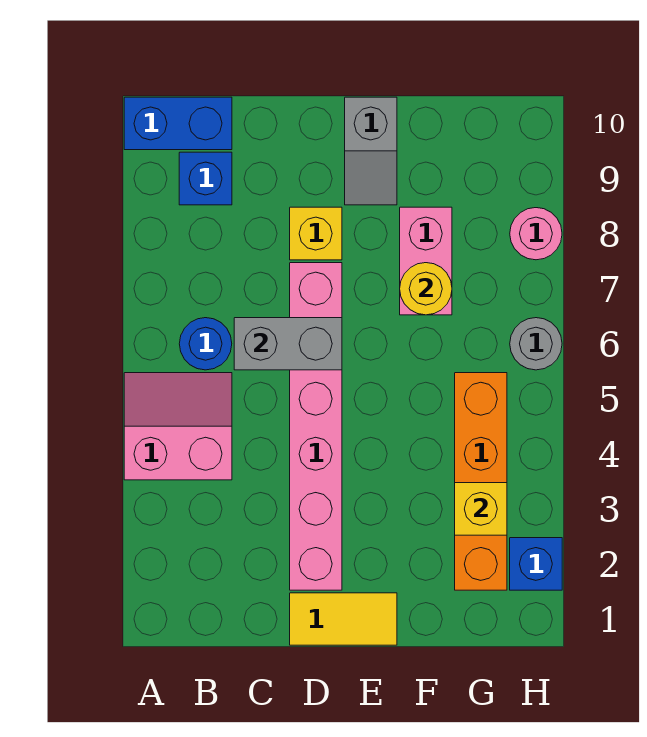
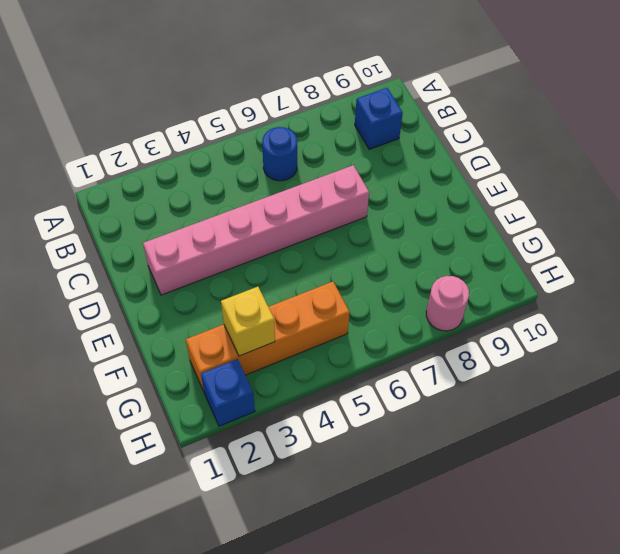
none -> pink 2x2 slope [124,373,232,480]
none -> blue 1x2 brick [124,97,232,150]
none -> yellow 1x2 tile [290,593,397,645]

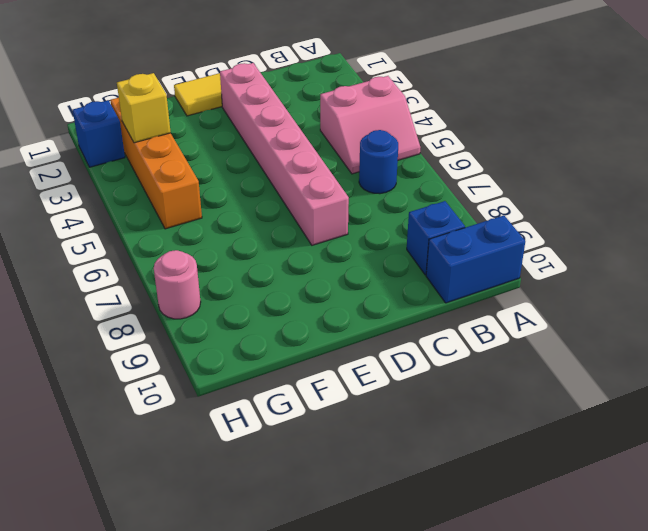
none -> yellow 1x1 brick [290,207,342,260]
none -> grey 1x2 slope [345,97,397,205]
none -> pink 1x2 brick [400,207,452,315]

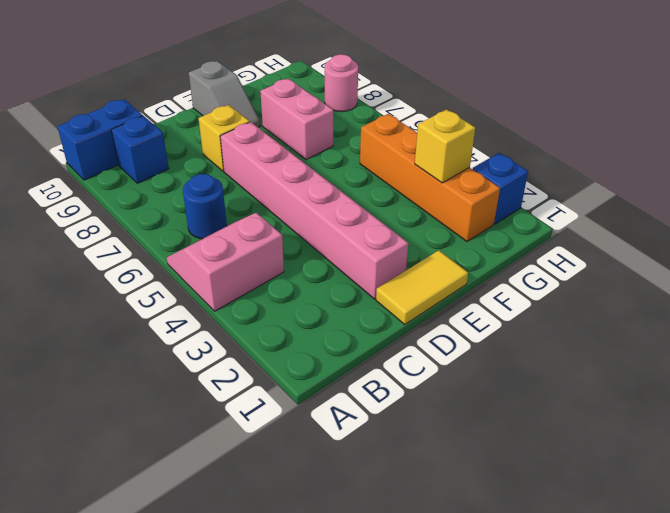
none -> grey 1x1 round brick [510,318,562,370]
none -> grey 1x2 brick [234,318,342,370]
none -> yellow 1x1 round brick [400,263,452,315]

